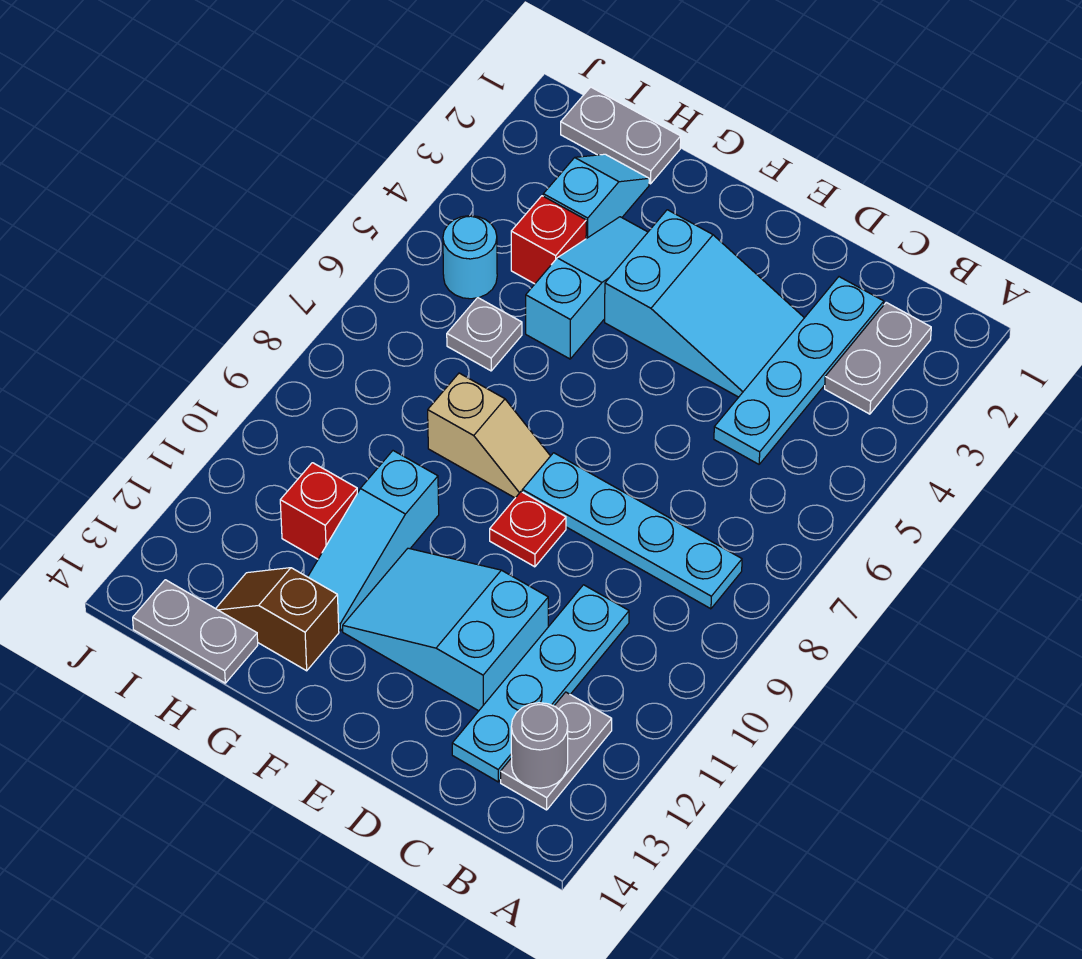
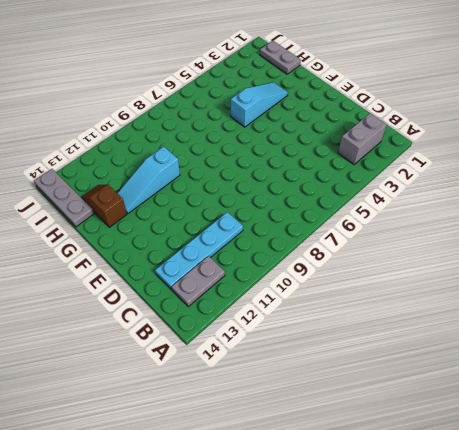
grey 1x2 brick [338,113,387,164] -> grey 1x2 plate [825,302,931,414]
grey 1x3 plate [34,169,94,227] -> grey 1x2 plate [133,580,258,683]
none -> cyan 1x4 plate [522,453,742,609]
none -> cyan 1x4 plate [714,277,884,464]
none -> cyan 2x3 slope [605,210,804,397]

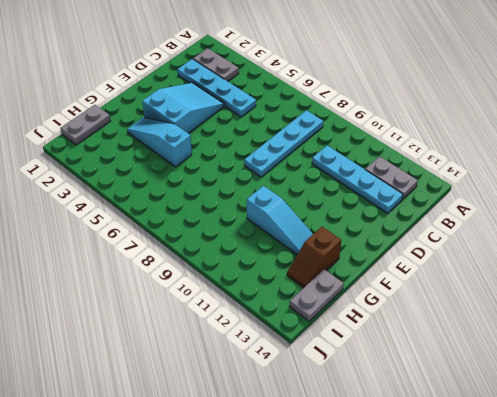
none -> cyan 2x3 slope [343,548,548,711]
none -> red 1x1 plate [490,492,566,567]
none -> tan 1x2 slope [428,373,550,498]

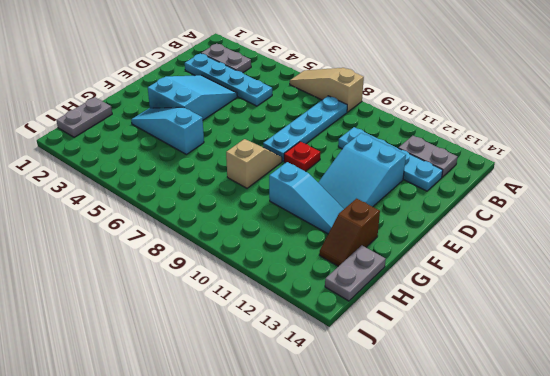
tan 1x3 slope [290,68,364,112] -> none
none -> cyan 1x2 slope [543,154,649,239]
none -> red 1x1 brick [511,196,586,284]
none -> grey 1x1 plate [447,298,522,371]

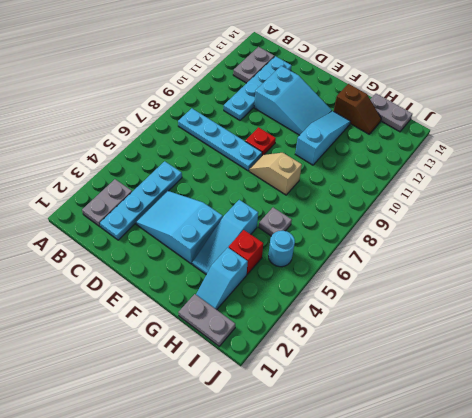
none -> red 1x1 brick [280,463,357,559]
none -> grey 1x1 round brick [511,703,568,788]

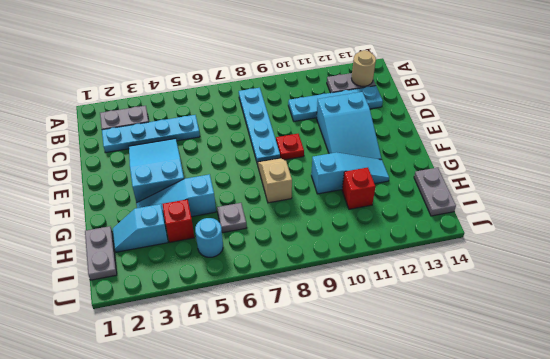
tan 1x1 round brick [352,50,376,86] -> grey 1x1 round brick [511,703,568,788]
none -> brown 1x2 slope [216,568,339,671]

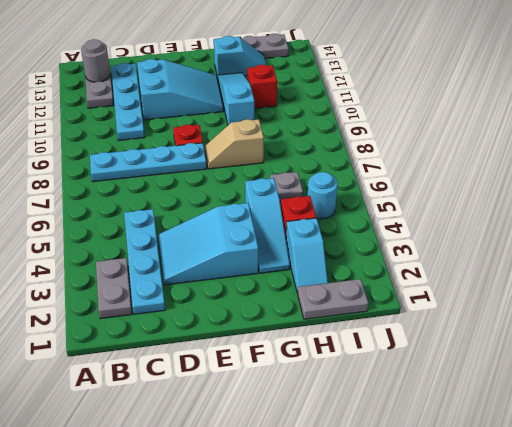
cyan 1x2 slope [214,36,266,77] -> brown 1x2 slope [216,568,339,671]

